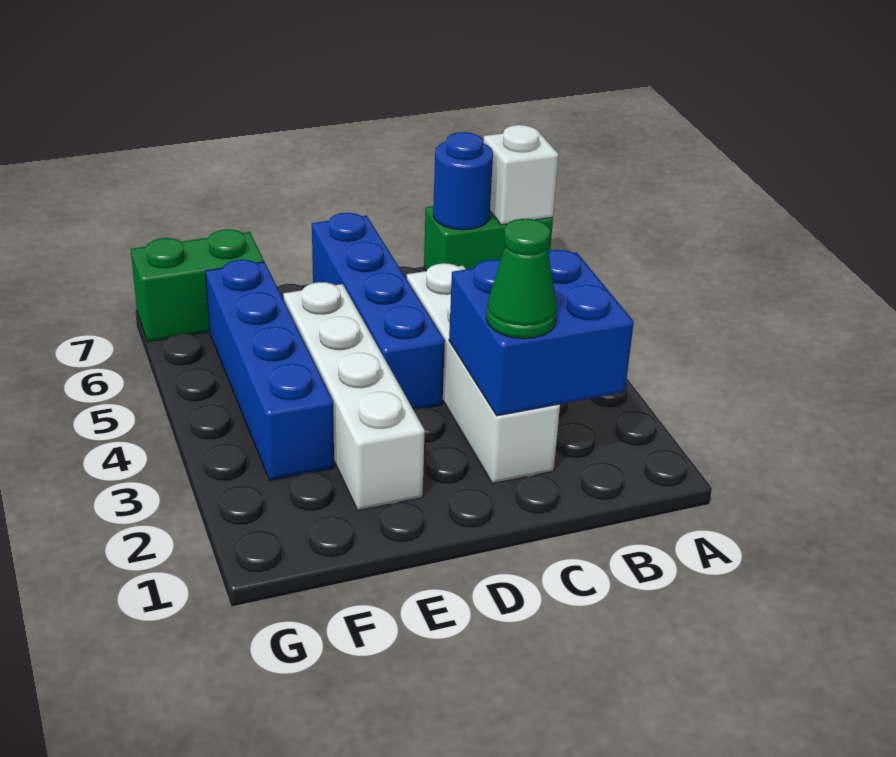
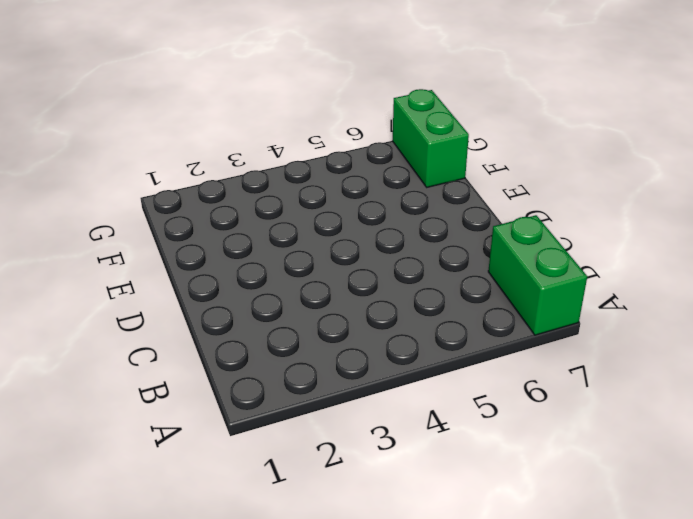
none -> white 1x4 brick [407,263,560,484]
none -> blue 1x4 brick [312,213,445,409]

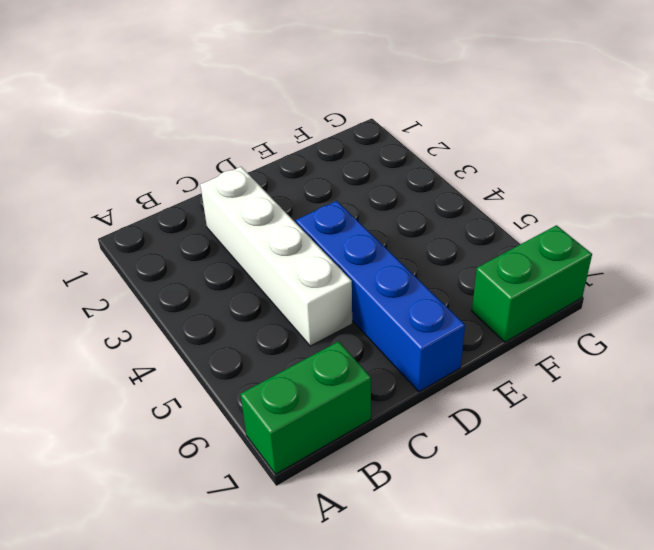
none -> white 1x4 brick [283,282,425,510]
none -> blue 1x4 brick [206,260,334,480]

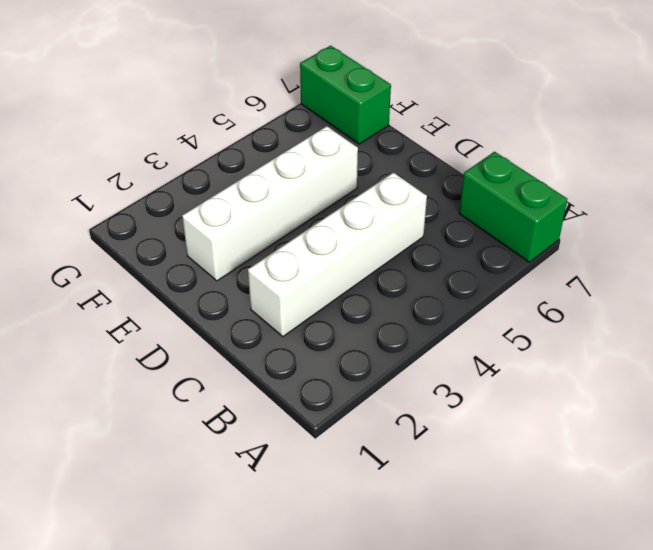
none -> blue 1x4 brick [312,213,445,409]
none -> blue 1x4 brick [206,260,334,480]

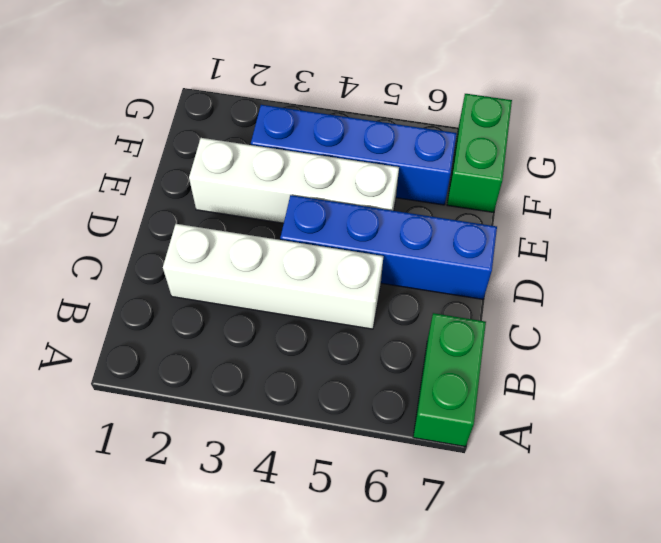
none -> white 1x1 brick [484,125,558,225]
none -> blue 2x2 brick [449,250,634,416]

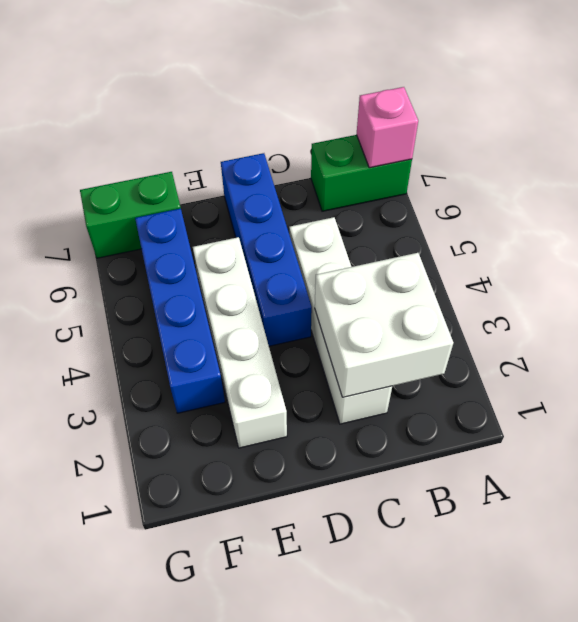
pink 1x1 brick [357,87,418,168] -> white 1x1 brick [484,125,558,225]
white 2x2 brick [315,253,454,397] -> blue 2x2 brick [449,250,634,416]
none -> blue 1x1 round brick [433,132,493,230]
none -> green 1x1 cone [486,219,557,339]

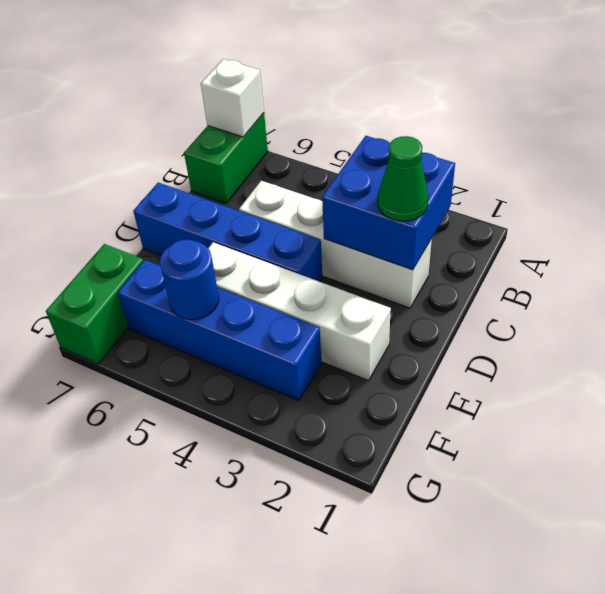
blue 1x1 round brick [160,239,219,320] -> blue 1x1 round brick moved to [433,132,493,230]

